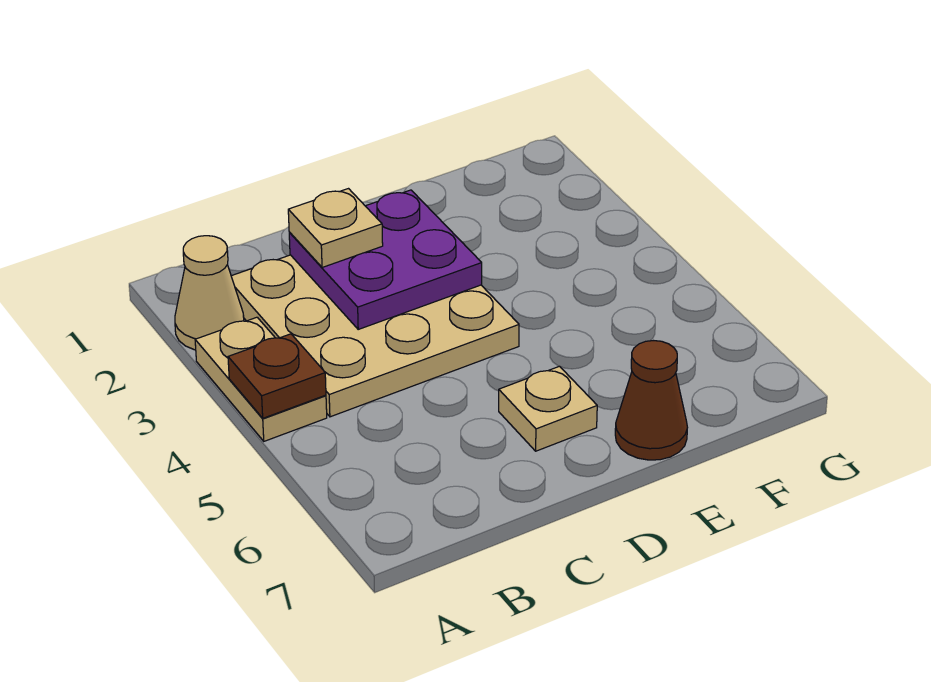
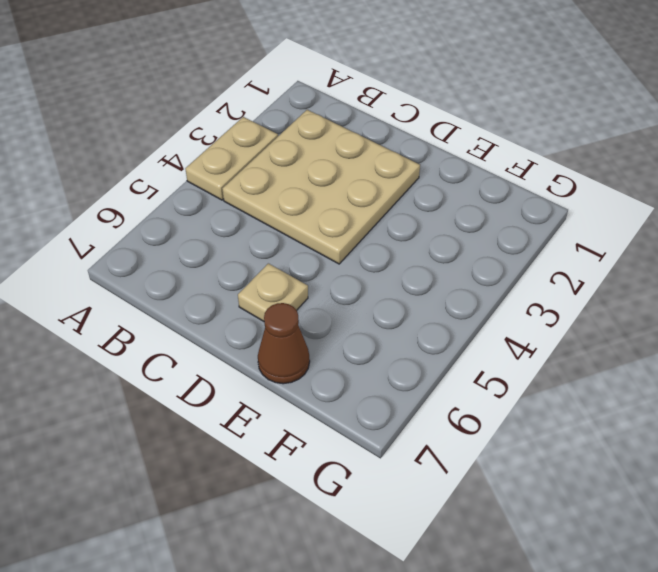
none -> tan 1x1 cone [175,236,244,350]
none -> brown 1x1 plate [228,334,326,418]

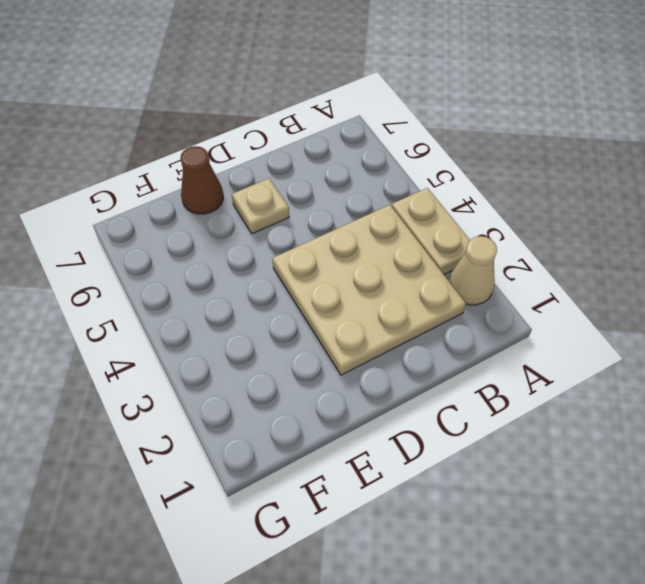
none -> brown 1x1 plate [228,334,326,418]
none -> purple 2x2 plate [289,190,482,329]

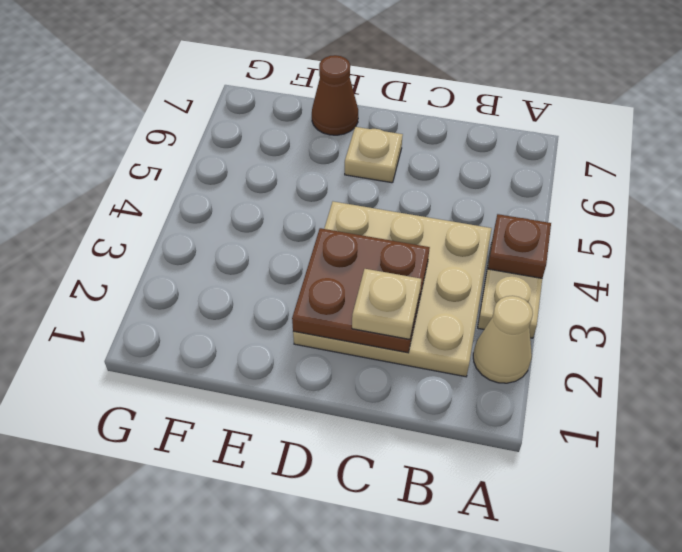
brown 2x2 plate [292,228,430,353] -> purple 2x2 plate [289,190,482,329]

